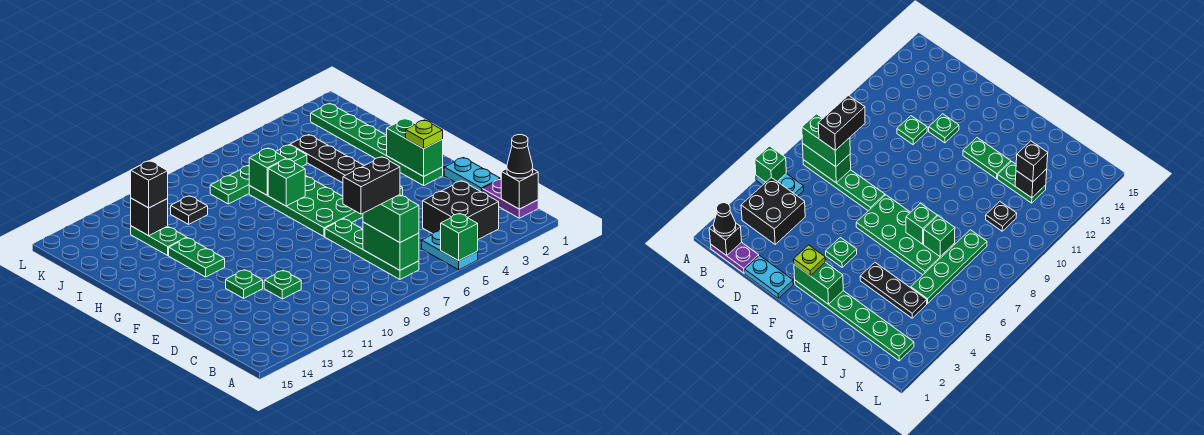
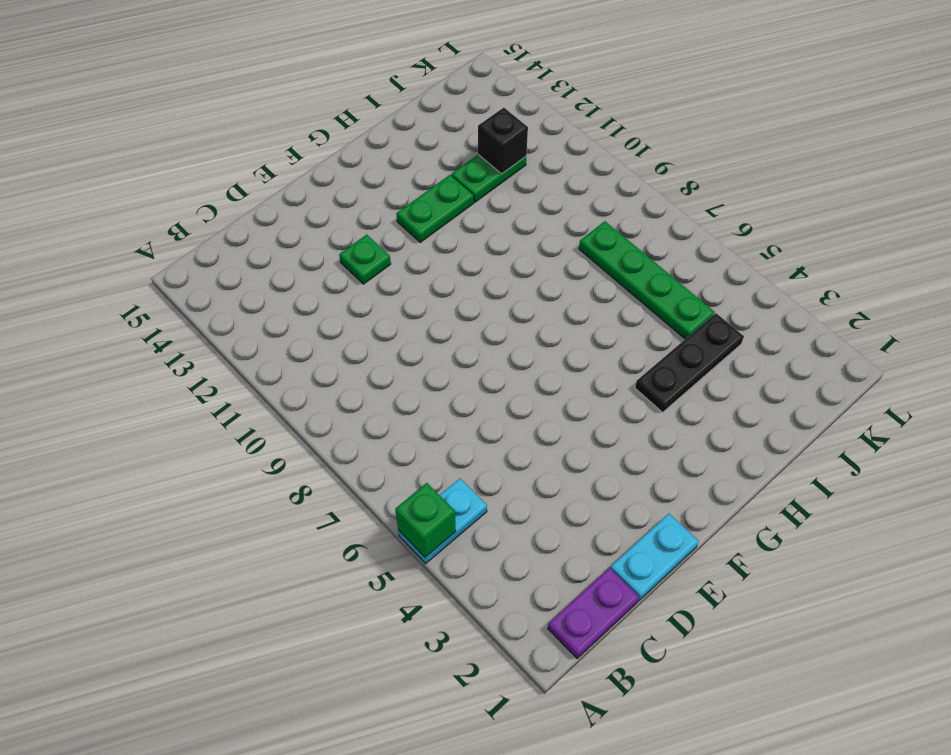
none -> black 2x2 brick [423,181,499,239]
none -> green 1x4 plate [325,219,419,279]
none -> green 1x1 plate [264,270,301,299]

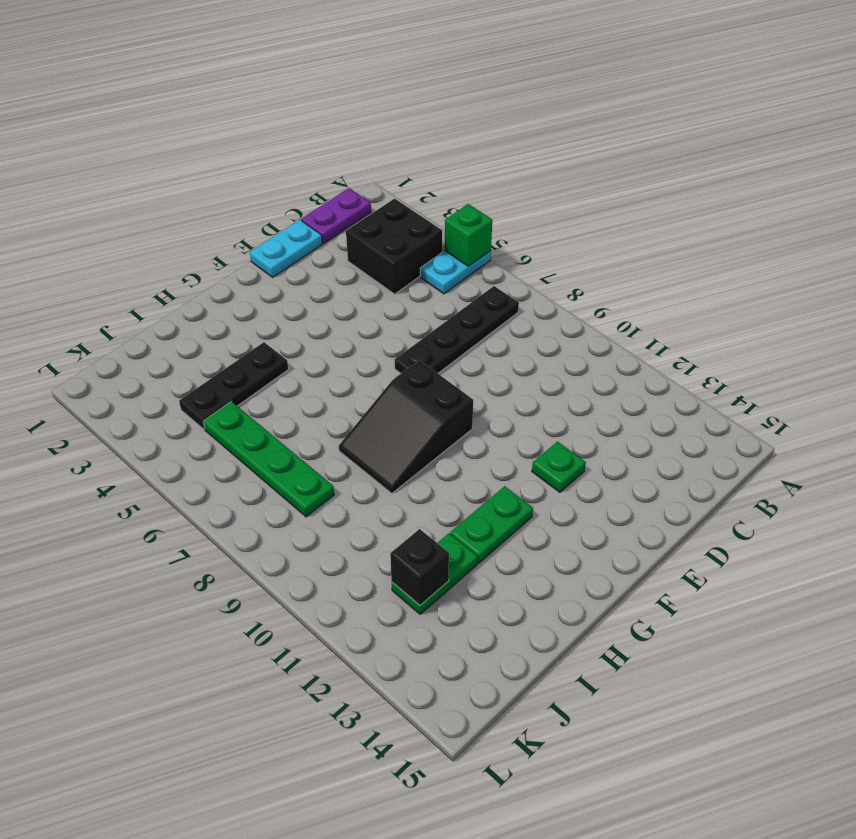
black 1x4 plate [394,286,519,373] -> green 1x4 plate [325,219,419,279]
black 2x3 slope [339,360,473,493] -> none
none -> green 1x1 plate [264,270,301,299]
none -> green 1x6 plate [311,103,443,186]
none -> green 1x1 plate [826,237,857,267]

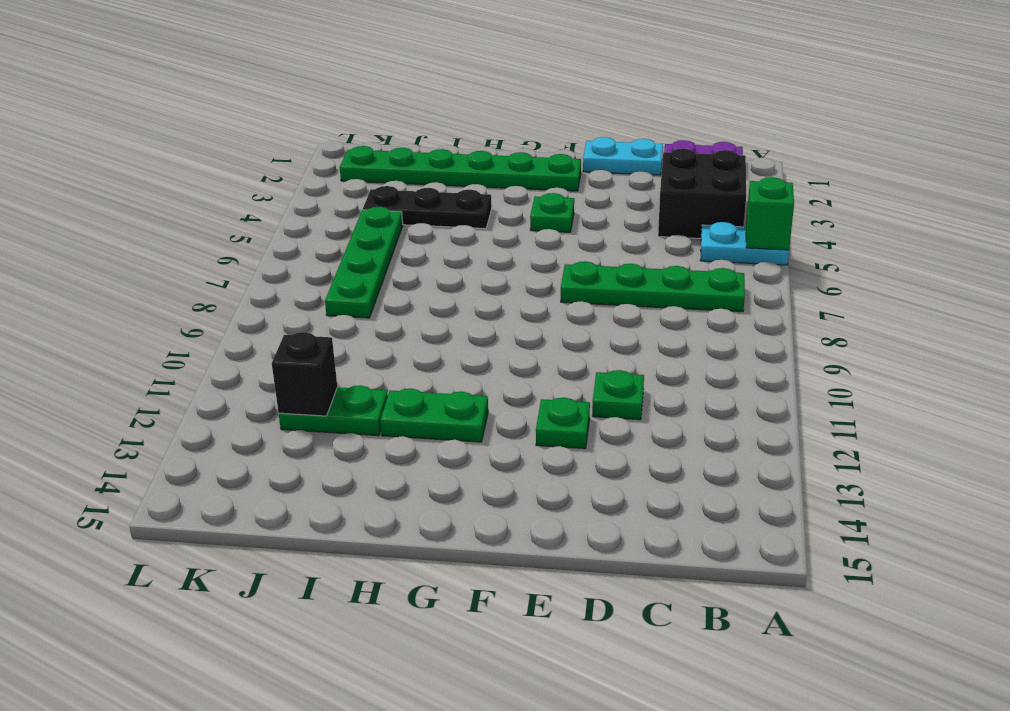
none -> green 2x4 plate [249,175,363,237]
none -> black 1x1 plate [171,196,208,224]
none -> black 1x1 brick [501,169,538,209]

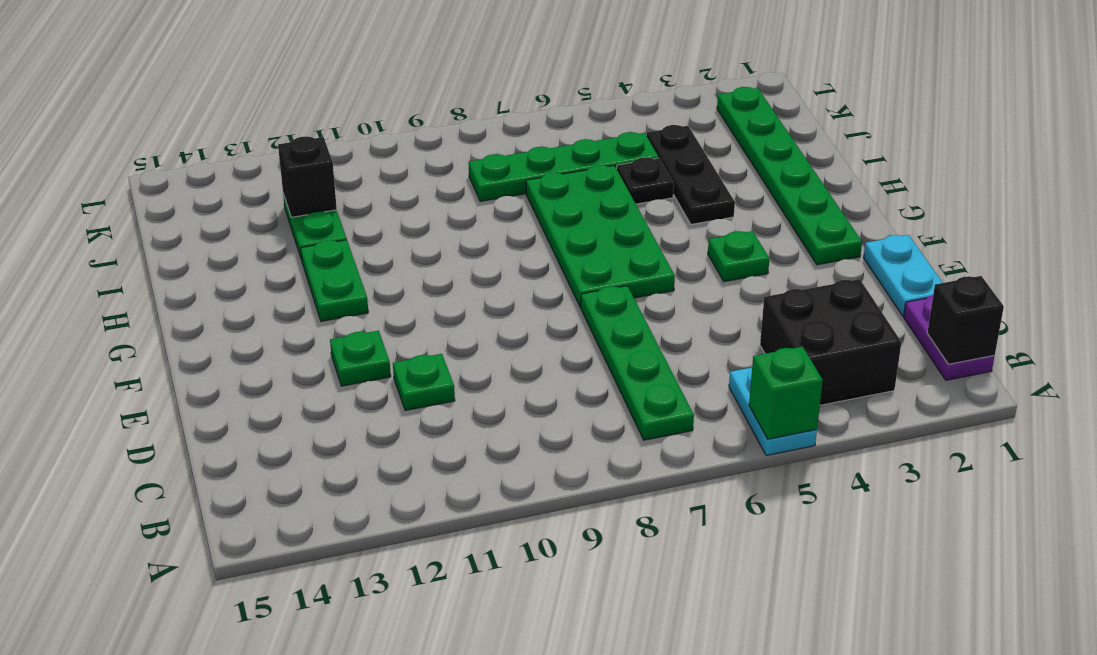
black 1x1 plate [617,158,674,204] -> black 1x1 plate moved to [171,196,208,224]
none -> green 1x2 brick [363,222,419,270]
none -> green 1x2 brick [387,119,443,176]
none -> green 1x1 brick [268,159,305,206]

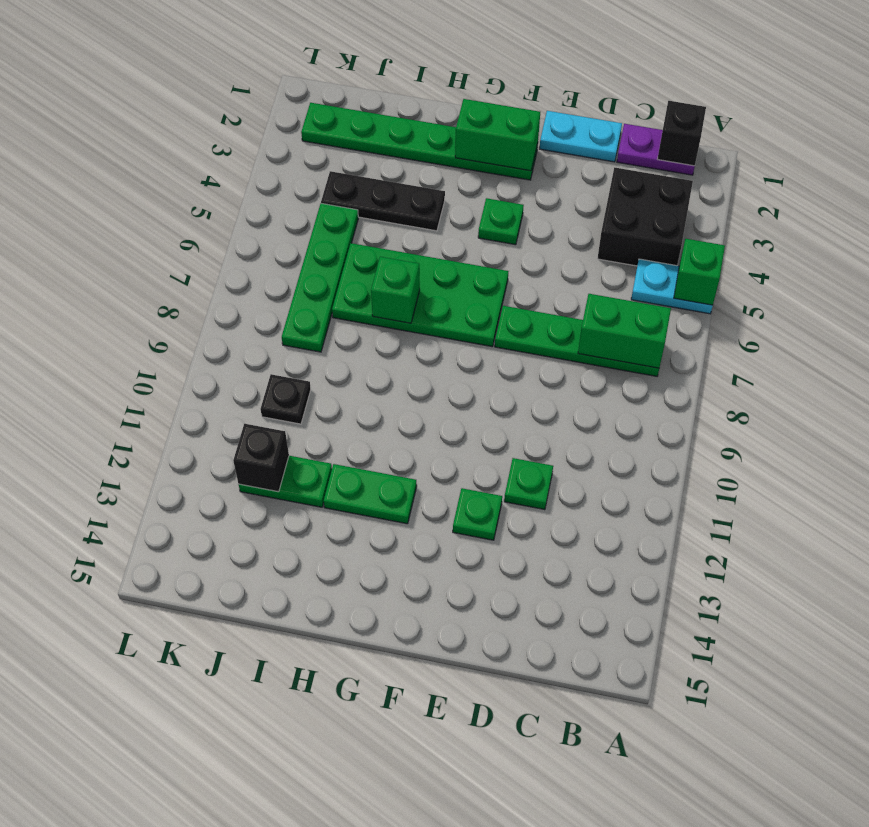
none -> green 1x1 brick [249,148,286,195]
none -> black 1x1 cone [507,135,533,178]
none -> green 1x2 brick [363,195,419,243]

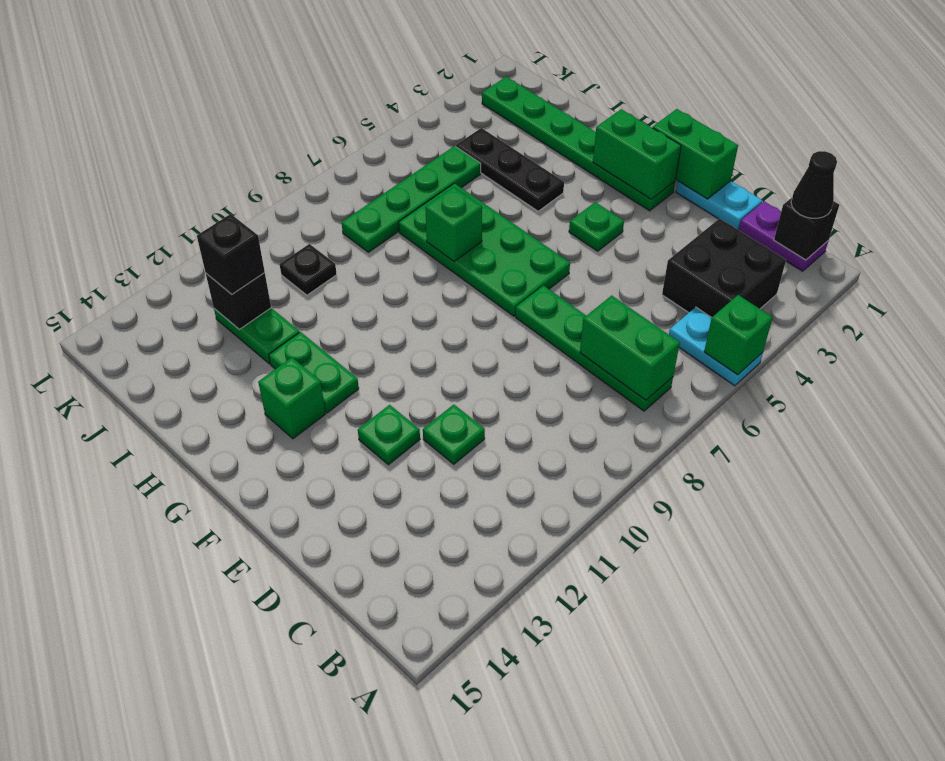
green 1x2 brick [653,109,738,199] -> green 1x2 brick moved to [363,195,419,243]
green 1x1 brick [258,358,325,439] -> green 1x1 brick moved to [249,148,286,195]
none -> lime 1x1 plate [406,120,443,149]
none -> black 1x2 brick [343,157,400,214]

